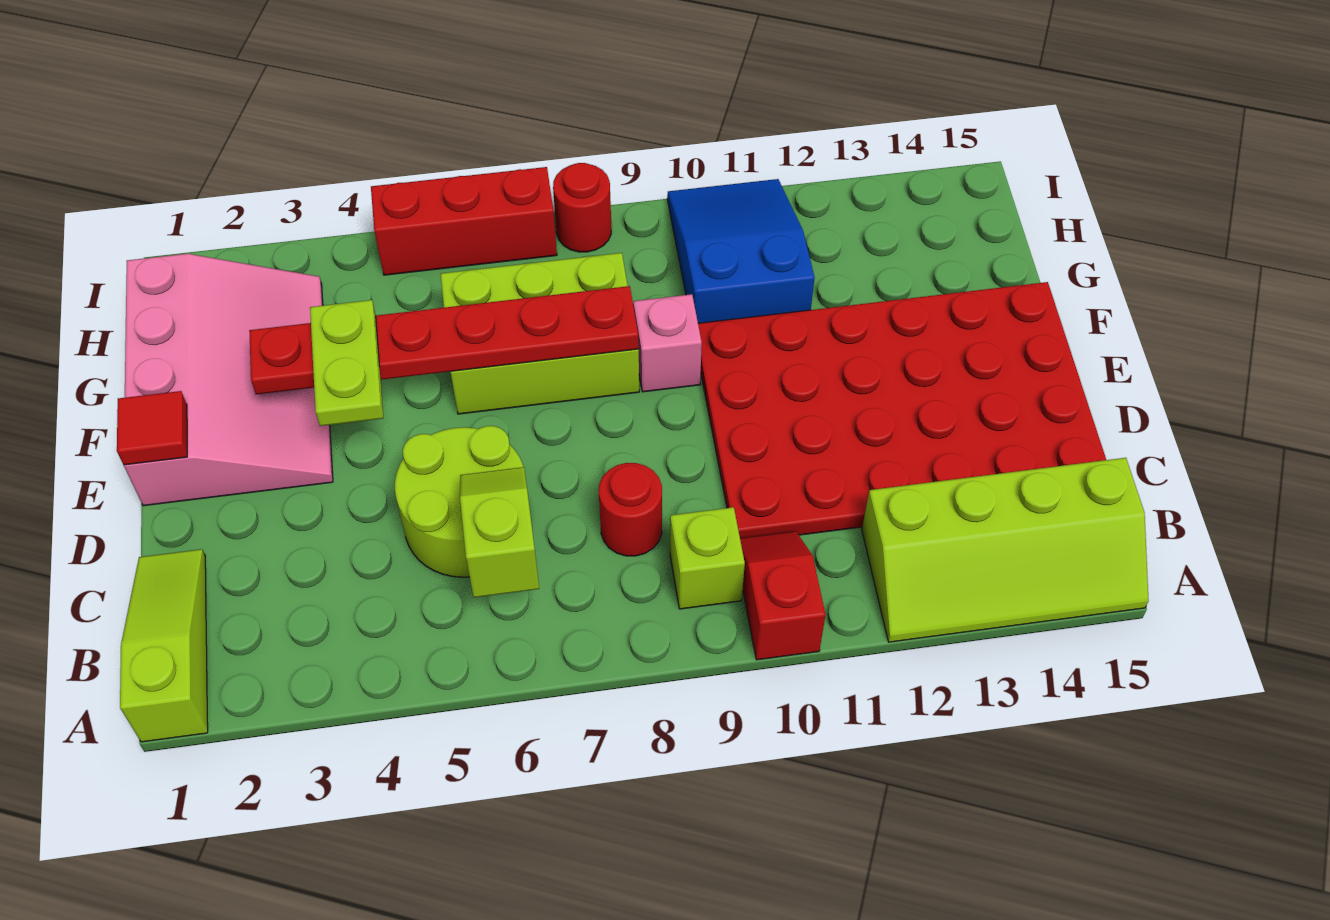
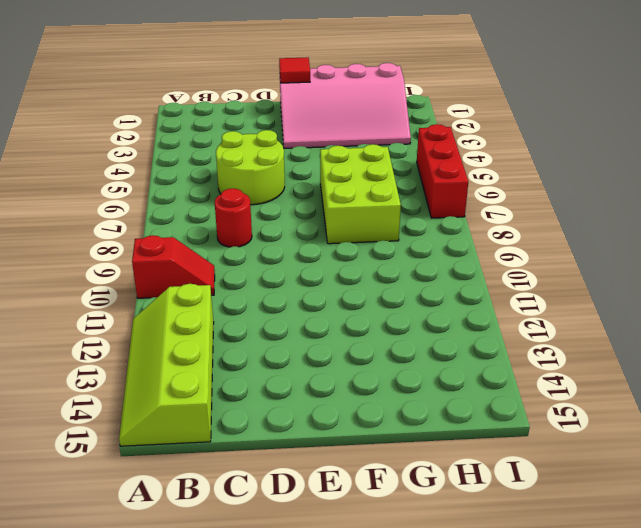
none -> lime 1x3 slope [120,549,208,742]
none -> lime 1x1 brick [670,507,745,609]
none -> red 4x6 plate [698,282,1106,538]

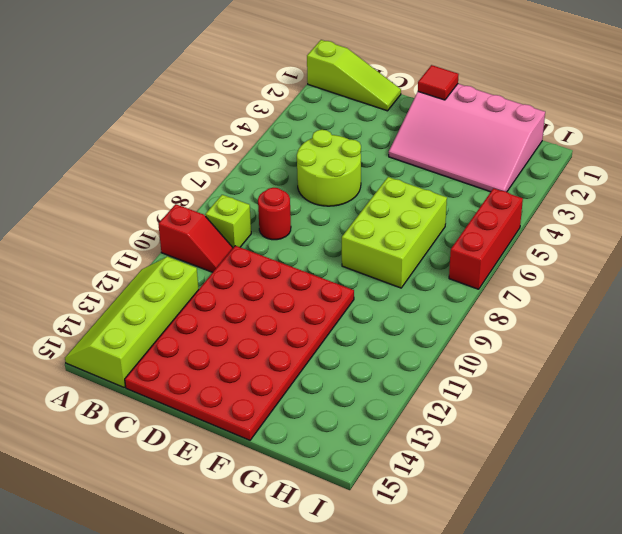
none -> pink 1x1 brick [633,294,702,392]
none -> blue 2x3 slope [667,179,815,323]
none -> red 1x1 round brick [553,163,611,252]

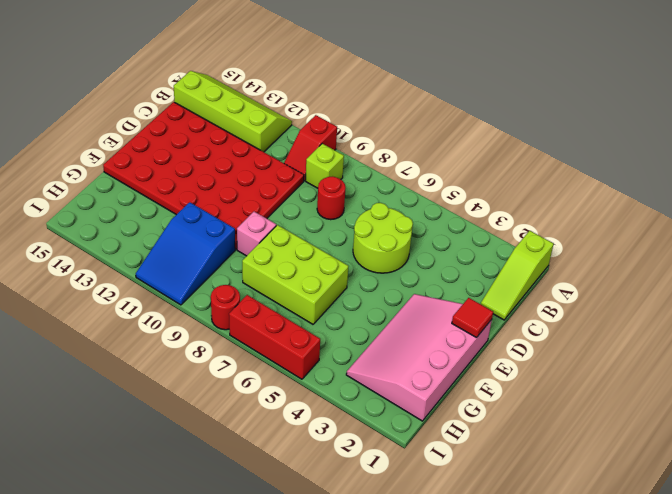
none -> lime 1x2 slope [460,467,539,597]
none -> red 1x6 plate [249,286,639,394]
none -> lime 1x2 plate [310,300,383,426]

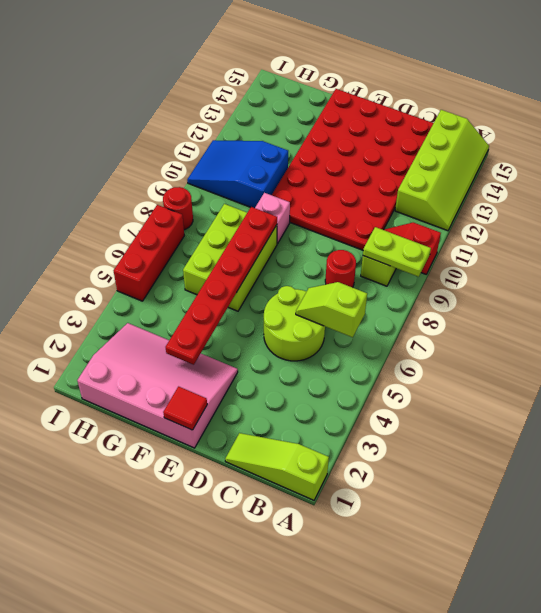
lime 1x2 plate [363,227,431,277] -> lime 1x2 plate moved to [310,300,383,426]

